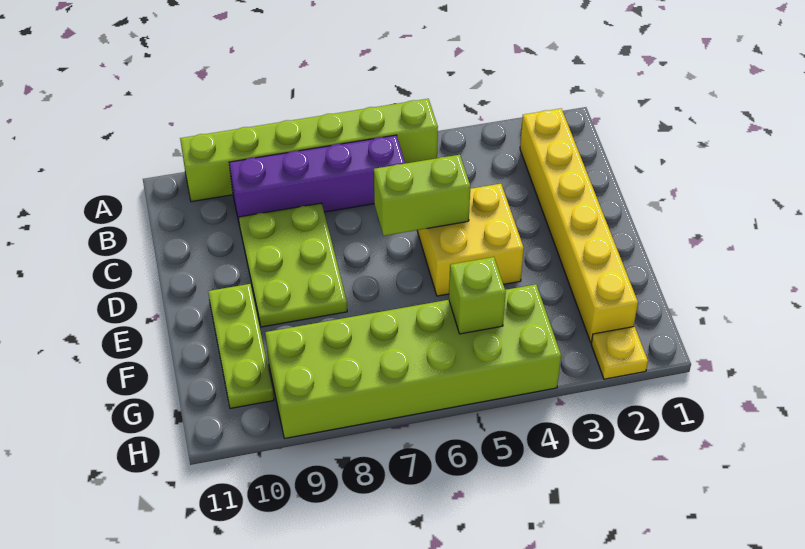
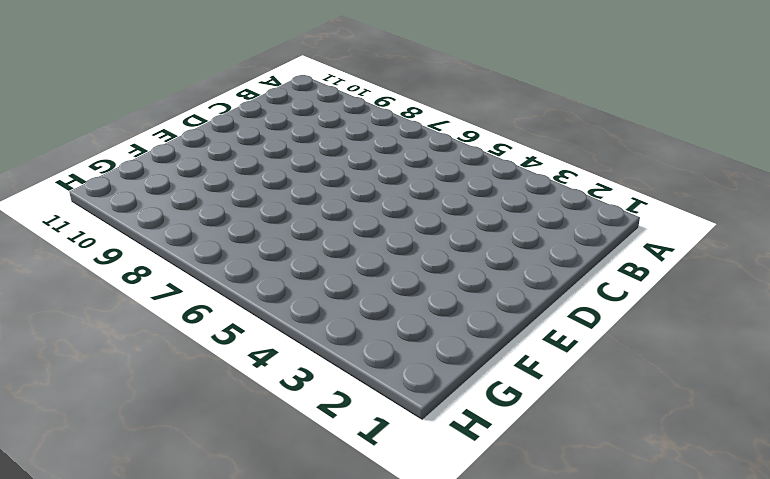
none -> lime 1x6 brick [180,99,438,202]
none -> yellow 1x6 brick [520,109,638,343]

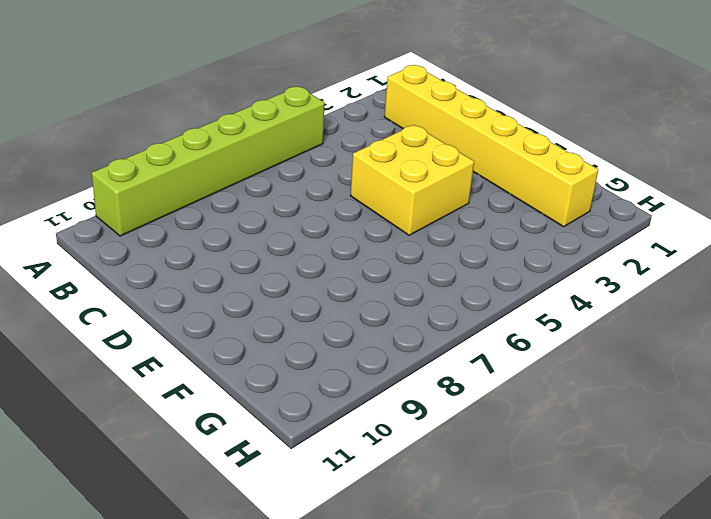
none -> purple 1x4 brick [229,135,405,226]
none -> lime 2x3 plate [239,203,347,327]

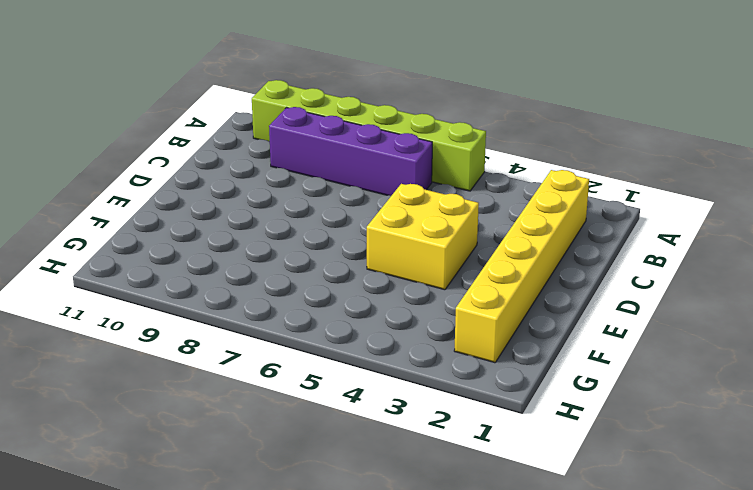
none -> lime 2x3 plate [239,203,347,327]
none -> lime 1x3 plate [208,284,274,408]

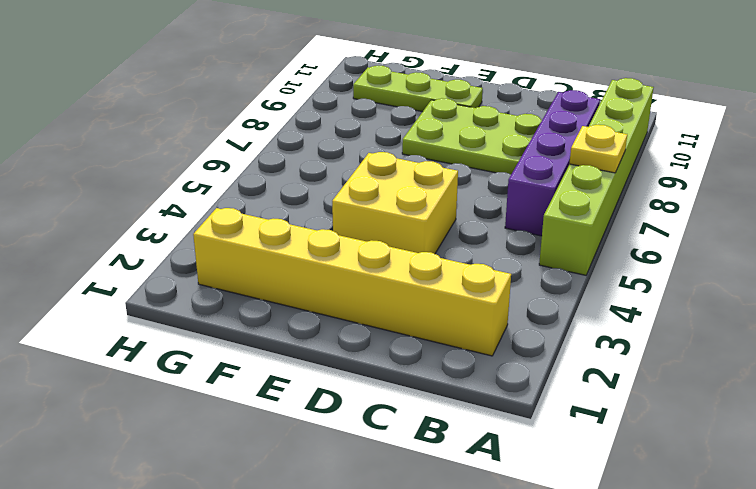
yellow 1x1 plate [569,125,627,173] -> yellow 1x1 plate moved to [591,327,648,379]
none -> lime 2x6 brick [265,284,561,438]
none -> lime 1x2 brick [374,155,470,236]

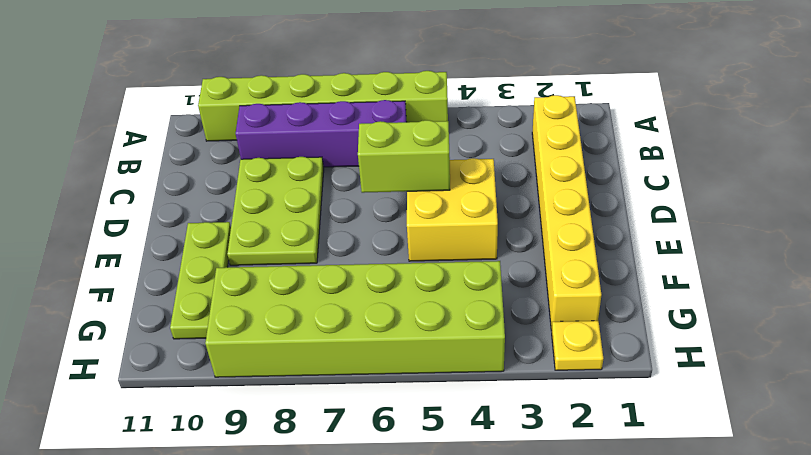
none -> lime 1x1 brick [449,257,506,334]

